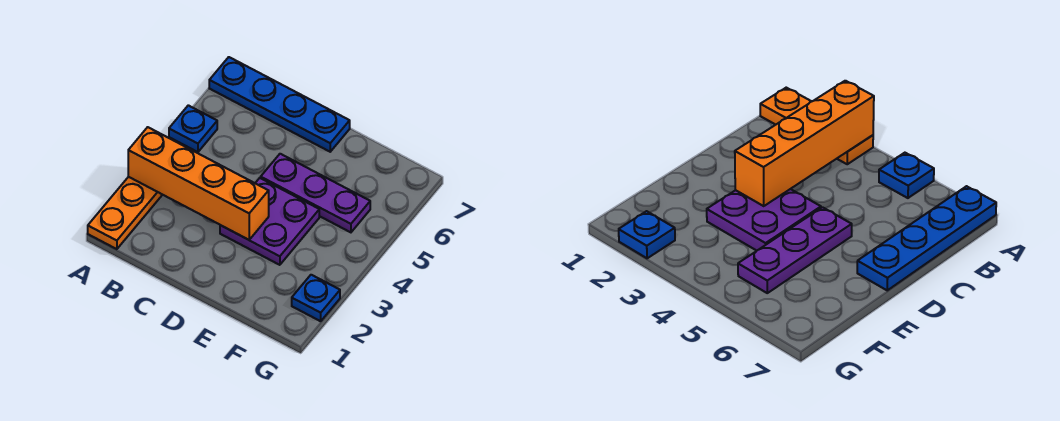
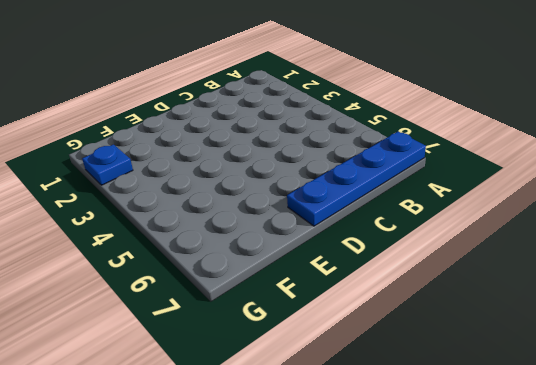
none -> orange 1x3 plate [88,177,162,249]
none -> blue 1x1 plate [169,105,217,152]

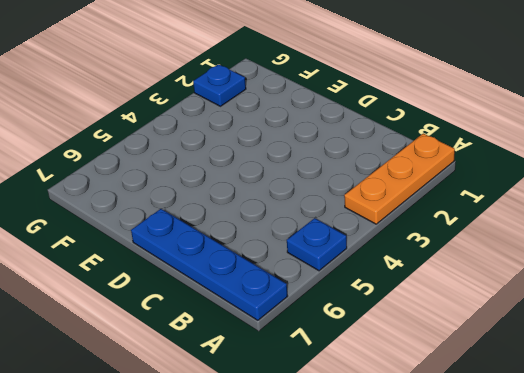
none -> purple 2x2 plate [220,178,319,265]
none -> purple 1x3 plate [261,154,370,232]

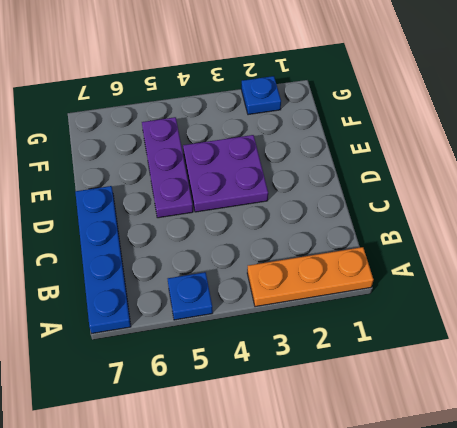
none -> orange 1x4 brick [128,127,269,240]

